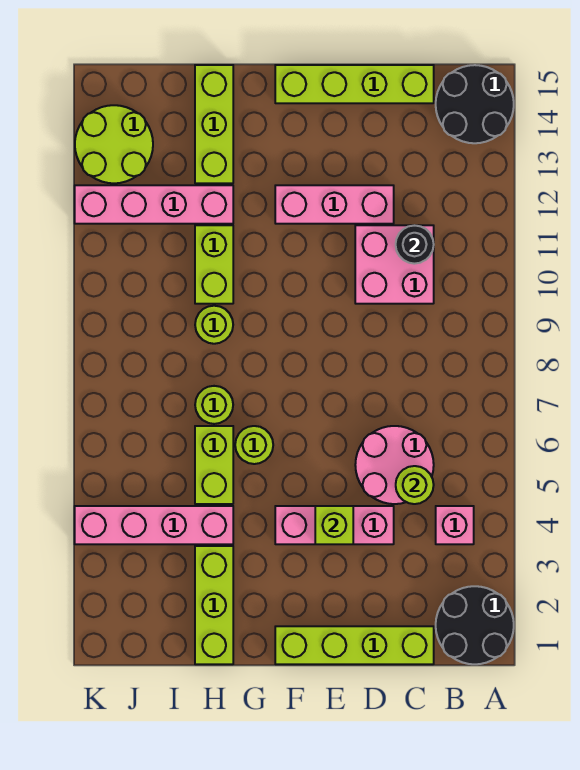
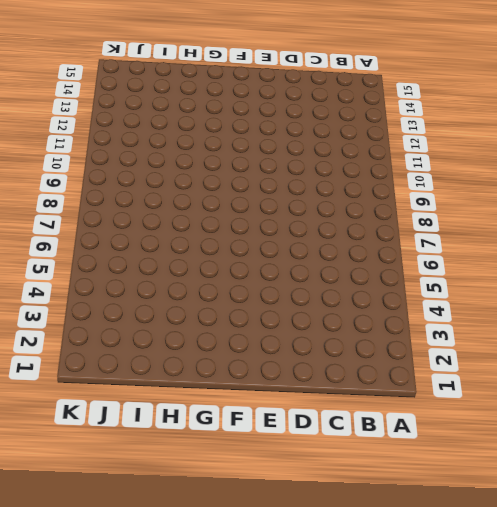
none -> black 2x2 round brick [436,586,514,664]
none -> black 2x2 round brick [436,65,514,143]
none -> pink 1x1 brick [436,506,474,544]

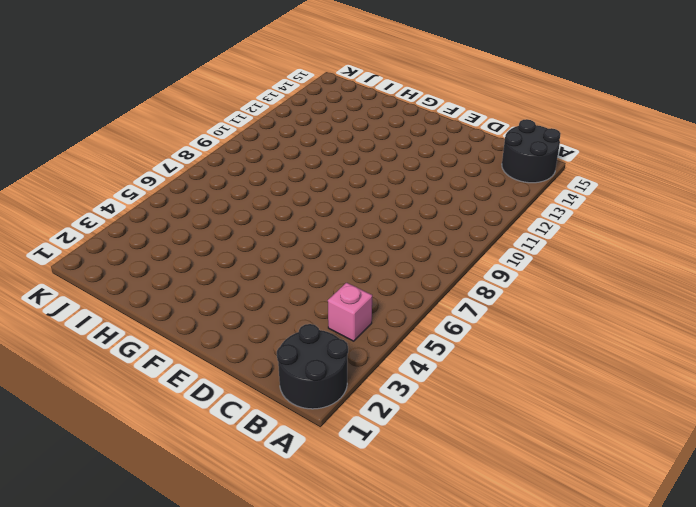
none -> lime 1x4 brick [275,626,434,664]
none -> pink 2x2 round brick [355,426,434,504]
none -> pink 2x2 brick [355,225,434,304]

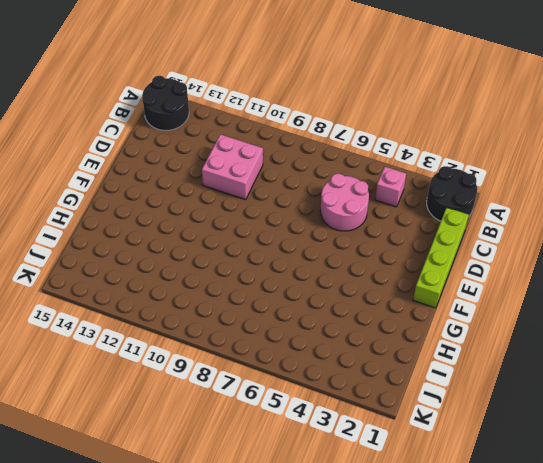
none -> lime 1x4 brick [275,65,434,103]
none -> pink 1x3 brick [275,506,394,544]
none -> pink 1x3 brick [275,185,394,224]

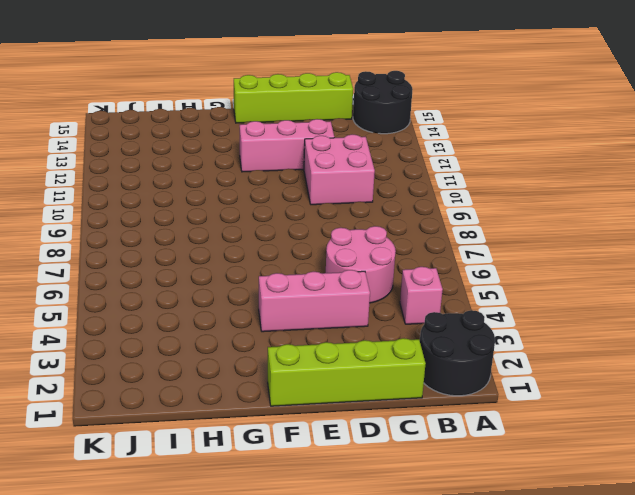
none -> lime 1x1 round brick [235,426,273,464]
none -> lime 1x3 brick [195,546,233,664]
none -> pink 1x4 brick [75,506,233,544]

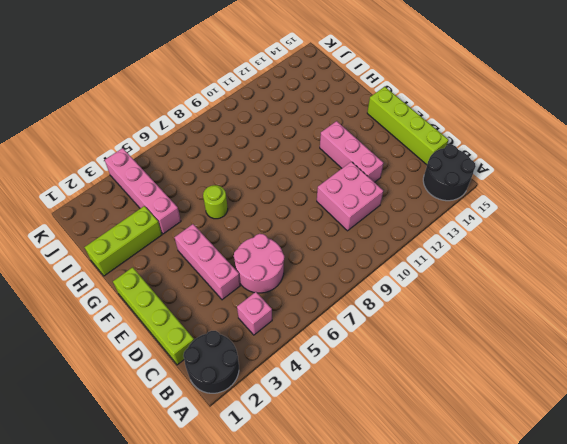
none -> lime 1x2 brick [195,426,233,504]
none -> lime 1x1 round brick [195,386,233,424]
none -> lime 1x1 round brick [195,306,233,344]

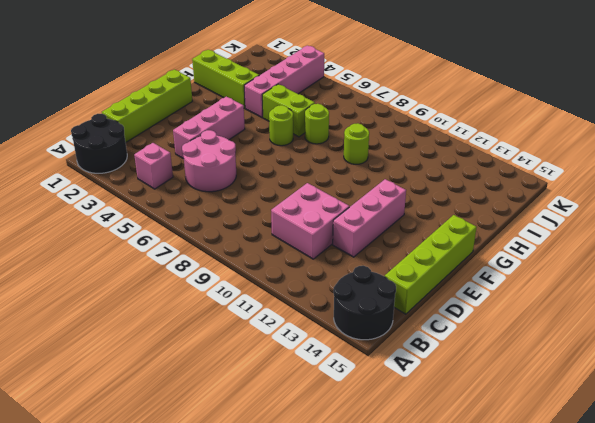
none -> lime 1x2 brick [195,225,233,304]
none -> pink 1x4 brick [75,185,233,224]
none -> lime 1x3 brick [195,65,233,183]

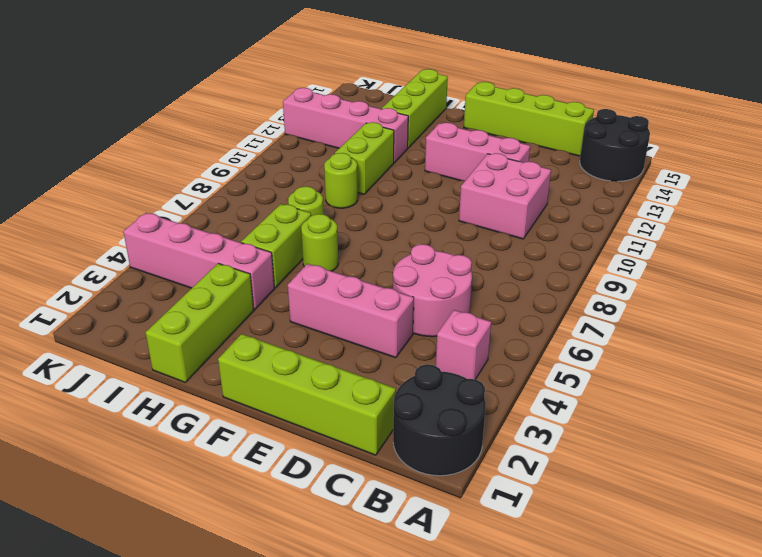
none -> lime 2x2 round brick [75,105,153,183]
none -> lime 1x1 round brick [396,466,434,504]
none -> black 1x1 round brick [396,225,434,264]

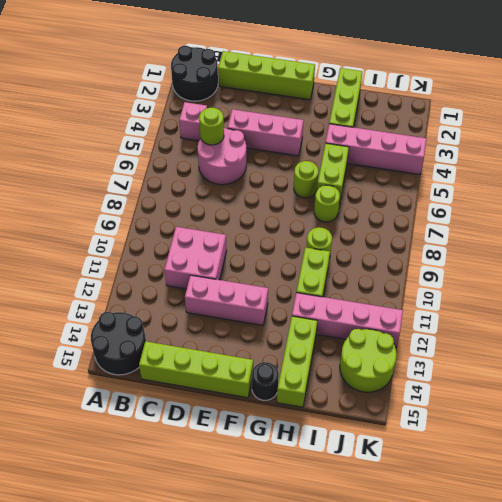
black 1x1 round brick [252,362,279,400] -> black 1x1 round brick moved to [396,225,434,264]
none -> lime 1x1 brick [315,506,353,544]

